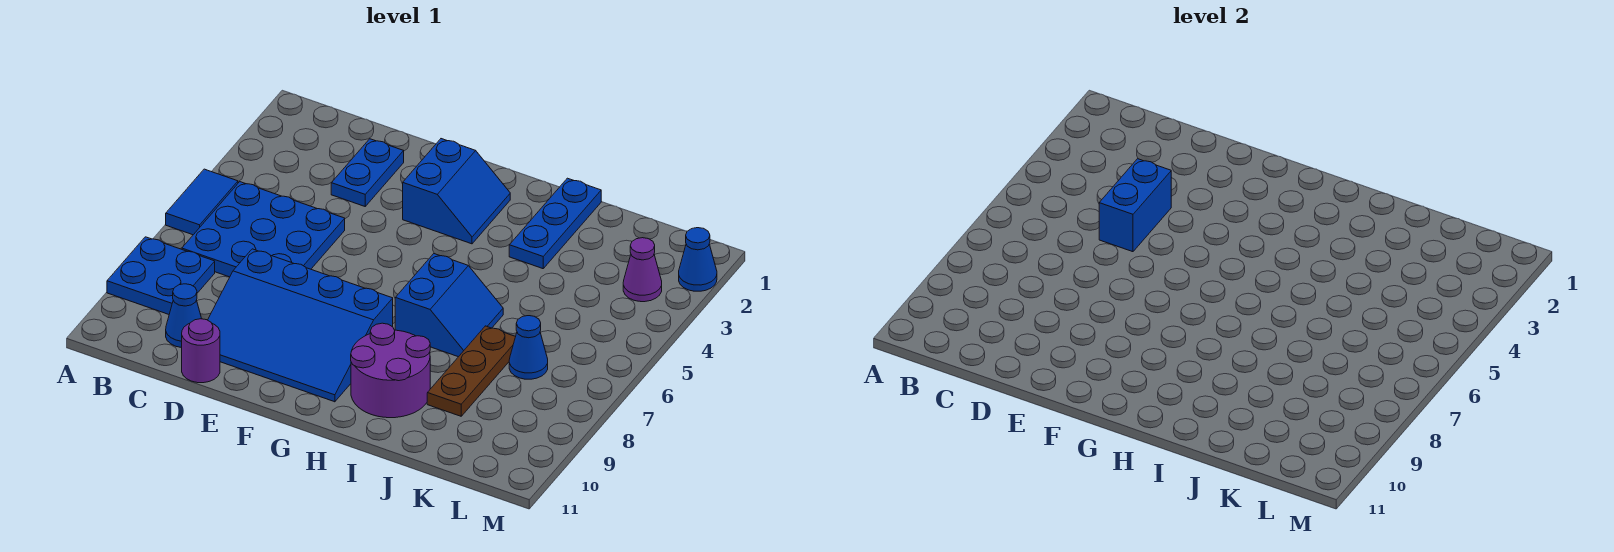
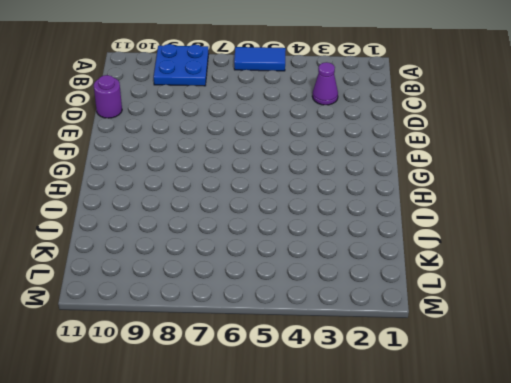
purple 1x1 cone [312,62,338,105] -> purple 1x1 cone moved to [623,238,662,302]
none -> blue 3x3 plate [182,182,345,277]
none -> blue 1x1 cone [166,284,202,348]
none -> blue 1x2 plate [331,139,404,206]

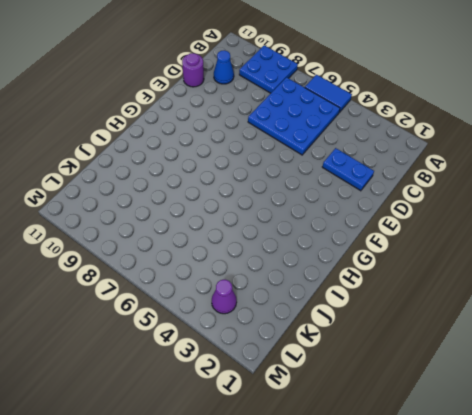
none -> blue 3x4 slope [208,249,393,402]
none -> blue 2x2 slope [403,139,510,244]
none -> blue 2x2 slope [395,254,503,357]

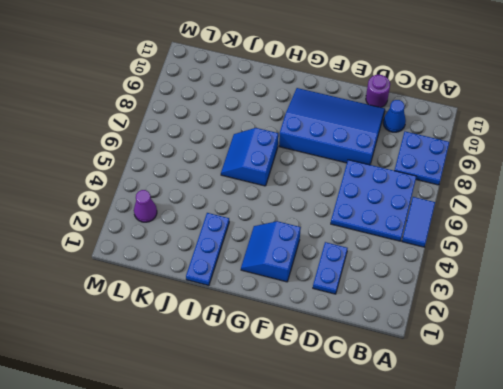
none -> purple 2x2 round brick [351,323,430,418]
none -> brown 1x3 plate [427,326,516,416]
none -> blue 1x1 cone [509,316,548,379]

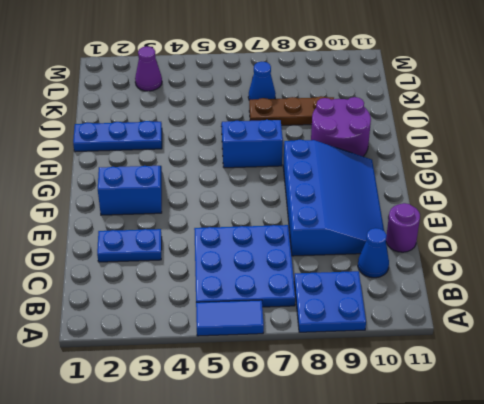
none -> blue 1x1 cone [679,228,717,291]
none -> blue 1x2 brick [1099,159,1171,252]

